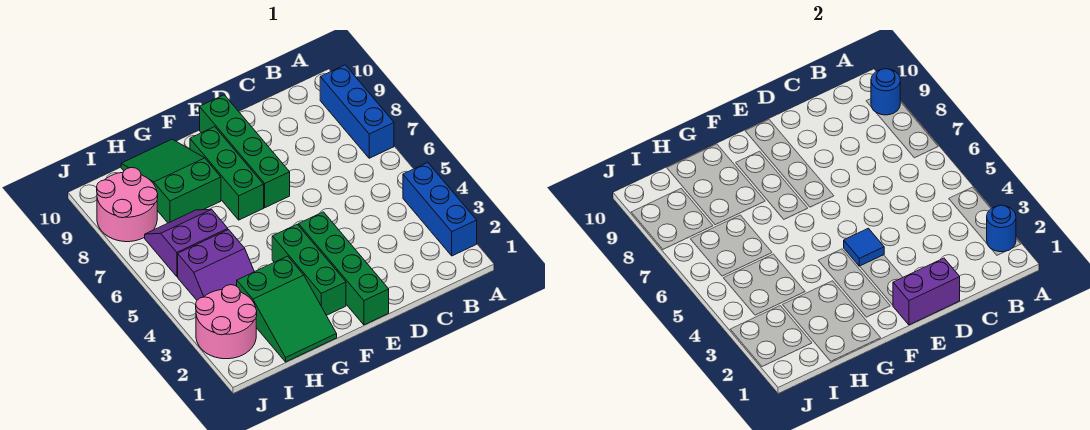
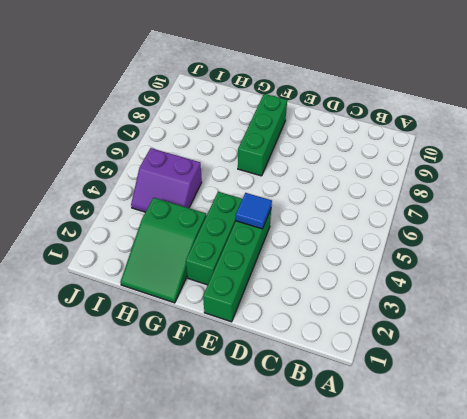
none -> blue 1x3 brick [403,163,477,256]
none -> blue 1x3 brick [320,65,394,158]
none -> green 1x4 brick [200,95,290,208]

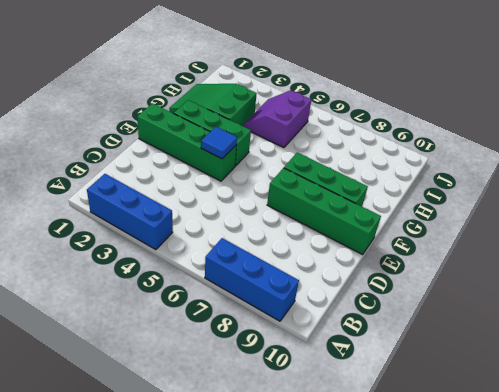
none -> green 2x3 slope [121,139,221,223]
none -> purple 2x2 slope [145,209,228,277]
none -> pink 2x2 round brick [196,285,257,359]

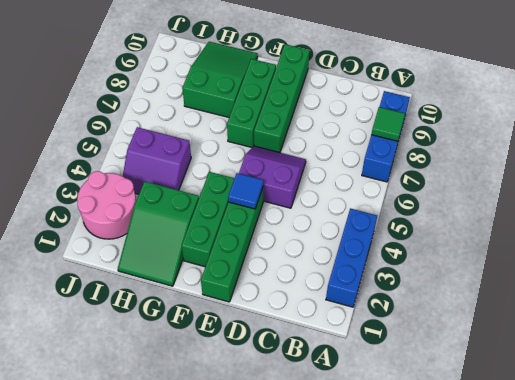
green 1x1 tile [371,107,405,141] -> none
purple 2x2 slope [239,146,306,208] -> purple 2x2 slope moved to [145,209,228,277]
none -> pink 2x2 round brick [97,168,158,242]
none -> blue 1x1 round brick [987,205,1016,252]
none -> blue 1x1 round brick [871,69,900,115]

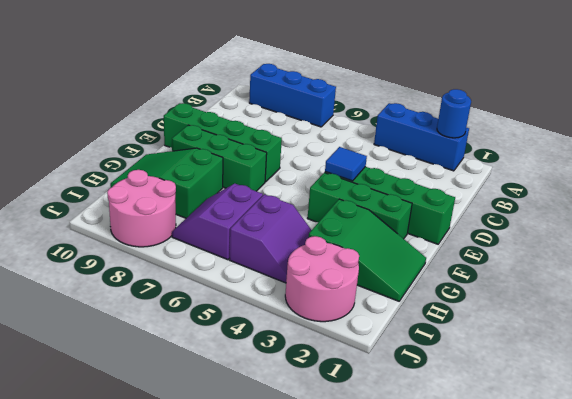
none -> blue 1x1 round brick [871,69,900,115]
none -> purple 1x2 brick [893,258,960,325]

